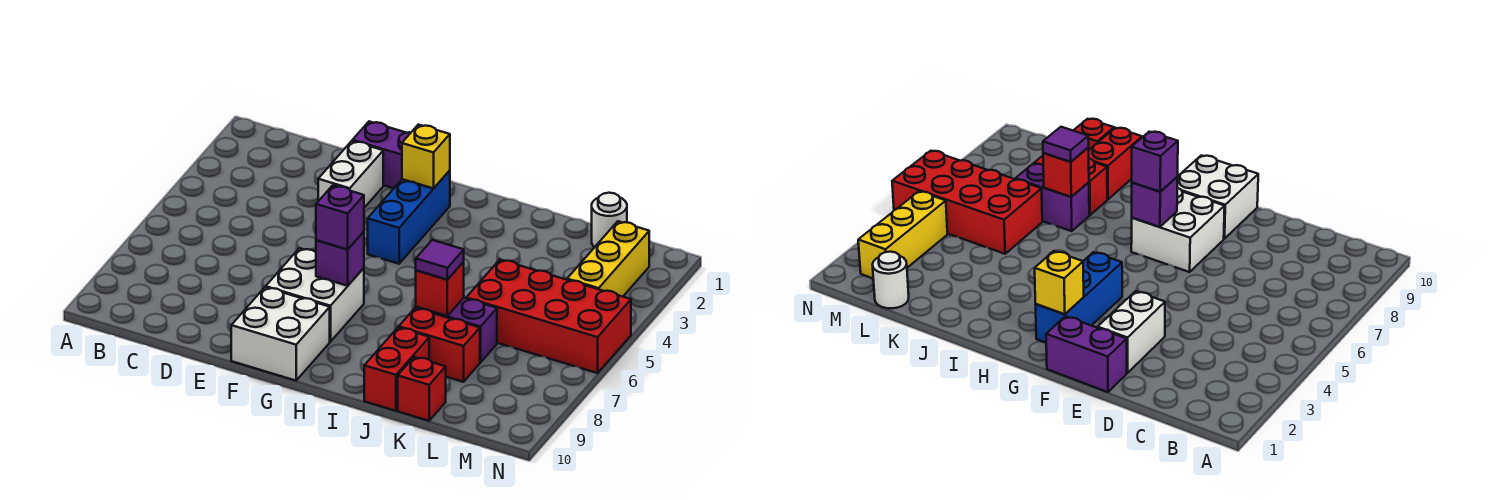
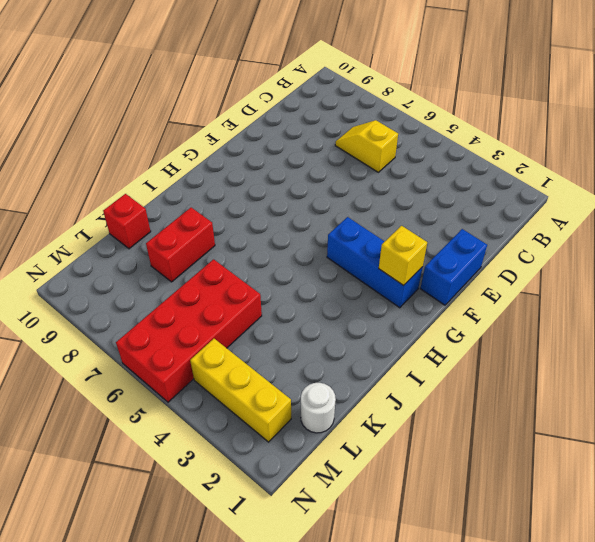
yellow 1x2 slope [335,120,398,172] -> none
blue 1x2 brick [420,229,487,305] -> purple 1x2 brick [353,121,410,188]
none -> white 1x2 brick [318,141,383,208]
none -> white 2x2 brick [266,248,364,342]
none -> white 2x2 brick [231,287,330,381]

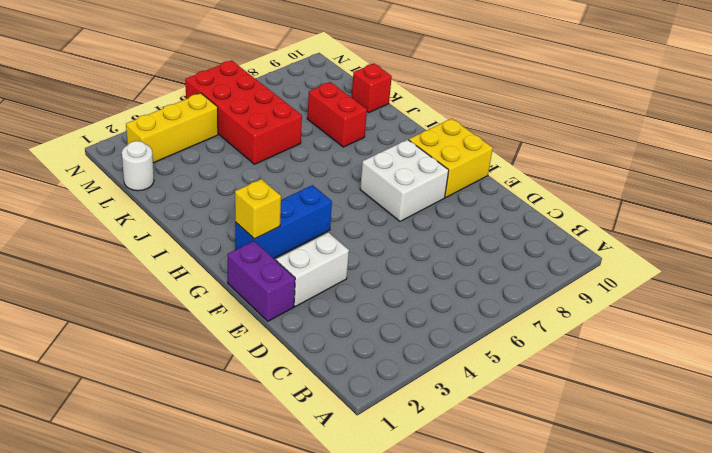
yellow 2x2 brick [409,119,493,197] -> white 2x2 brick [231,287,330,381]
none -> purple 1x2 brick [416,298,497,362]
none -> red 1x2 brick [364,327,429,411]
none -> purple 1x1 brick [316,232,364,286]

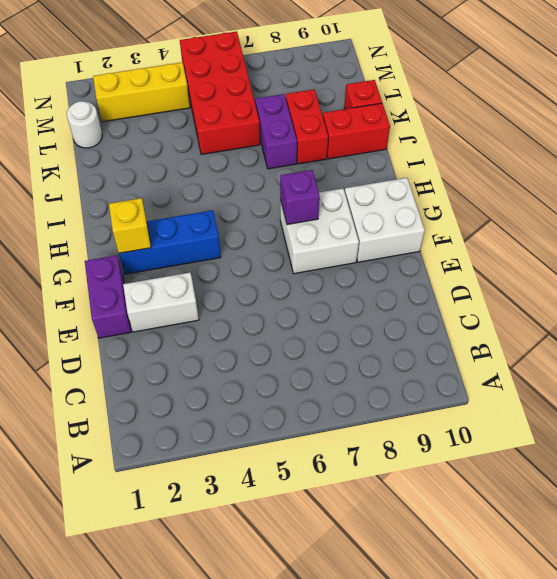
none -> red 1x1 brick [416,262,464,316]
none -> purple 1x1 brick [316,186,364,250]
none -> purple 1x1 tile [416,240,464,280]

